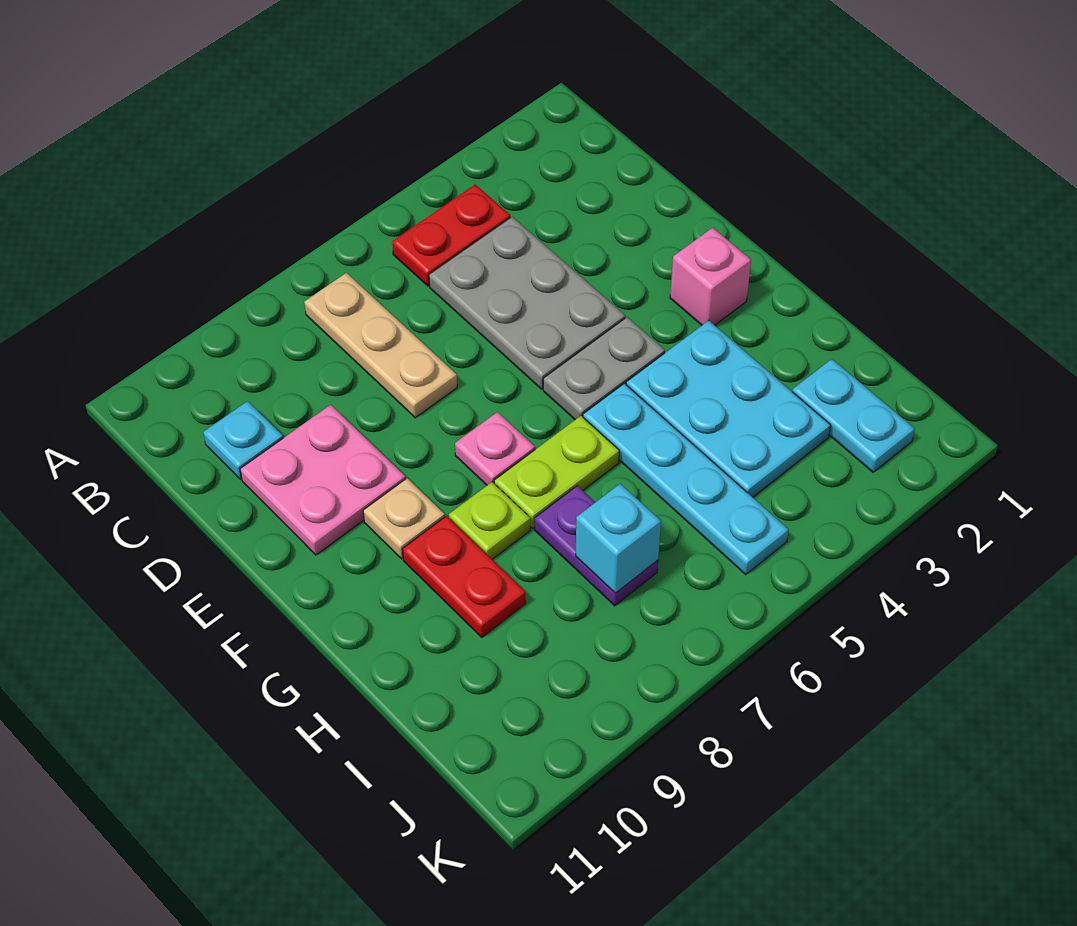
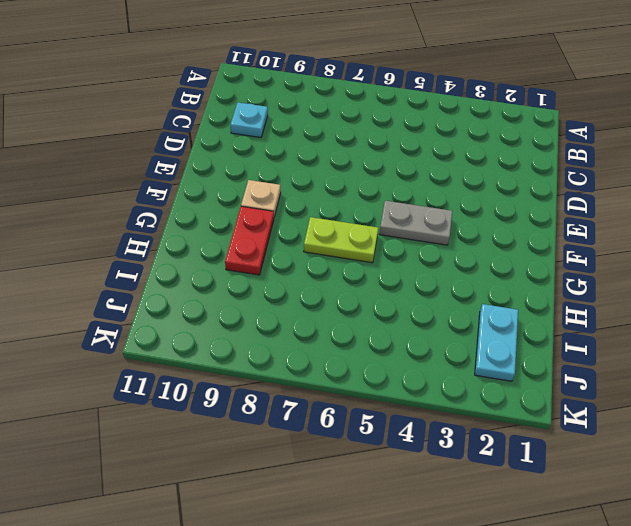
none -> red 1x2 plate [392,184,510,286]
none -> tan 1x3 plate [304,273,457,418]
none -> grey 2x3 plate [429,217,625,389]

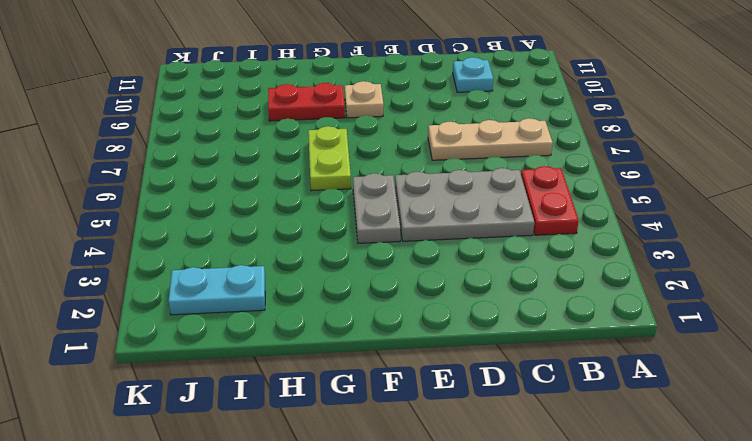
none -> pink 2x2 plate [240,405,406,555]
none -> pink 1x1 brick [670,228,751,325]
none -> pink 1x1 plate [455,412,535,485]

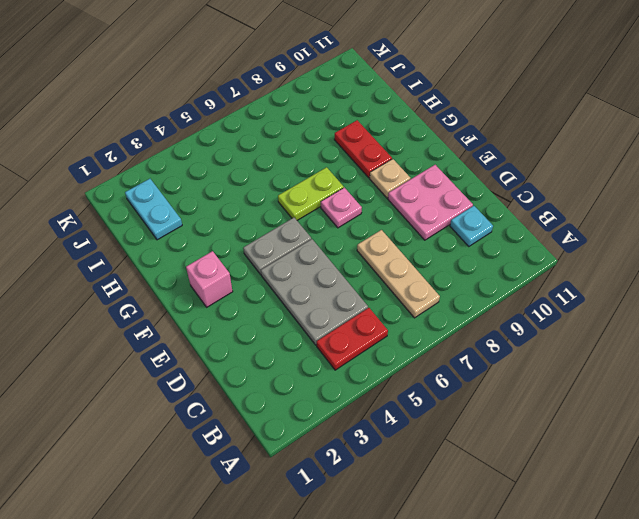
none -> cyan 2x3 plate [626,321,831,497]
none -> cyan 1x4 plate [583,383,789,574]
none -> lime 1x1 plate [449,482,530,559]

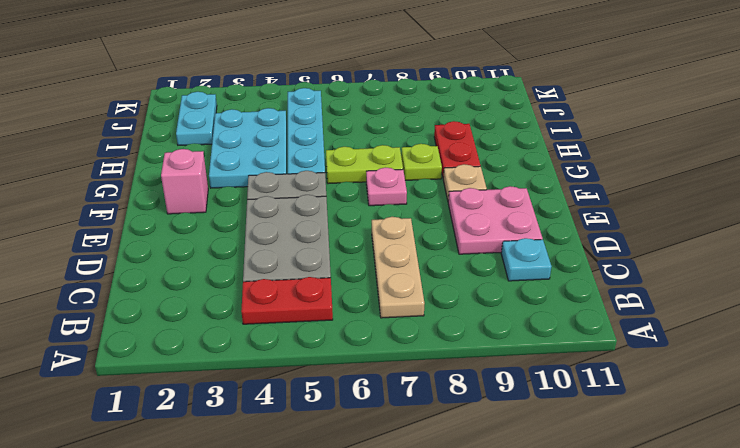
none -> purple 1x2 plate [535,486,658,606]
none -> cyan 1x1 brick [576,484,661,593]

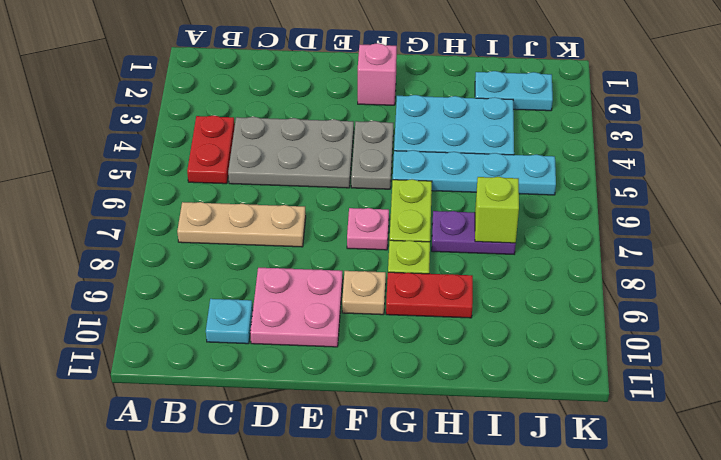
lime 1x1 brick [475,177,519,243] -> cyan 1x1 brick [576,484,661,593]

